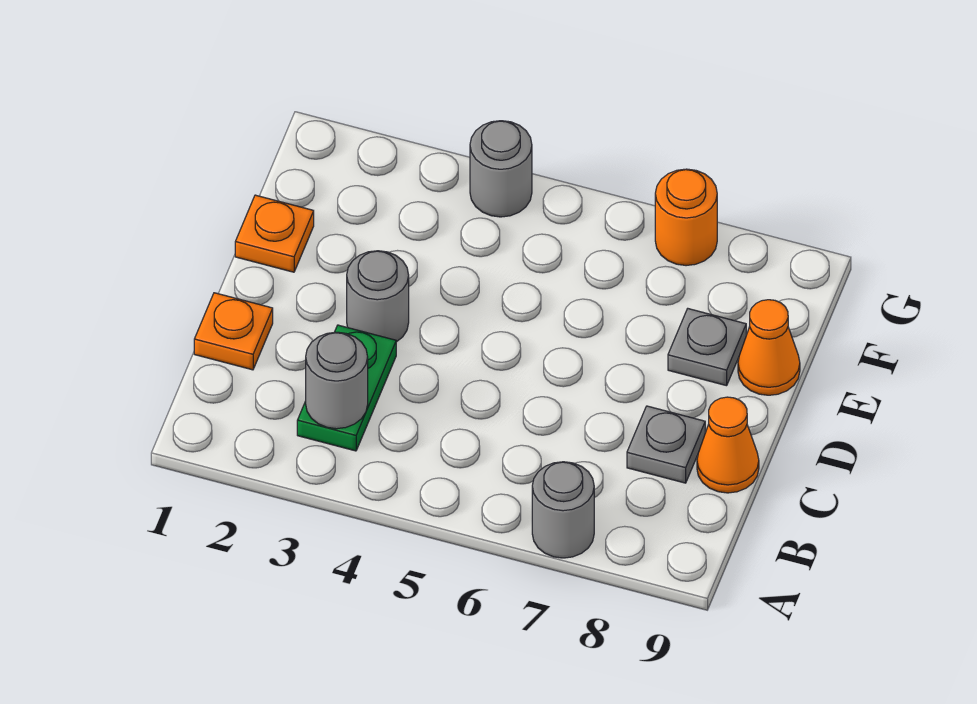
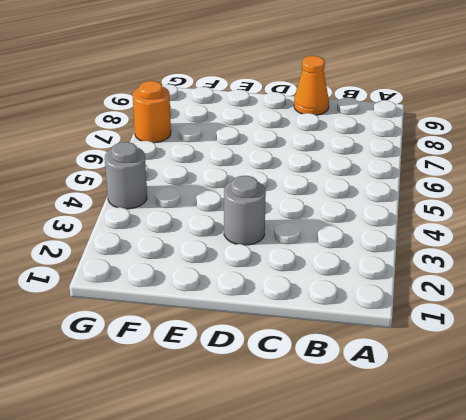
none -> grey 1x1 round brick [532,462,594,558]
none -> green 1x2 plate [297,325,396,451]
none -> orange 1x1 plate [194,293,273,370]

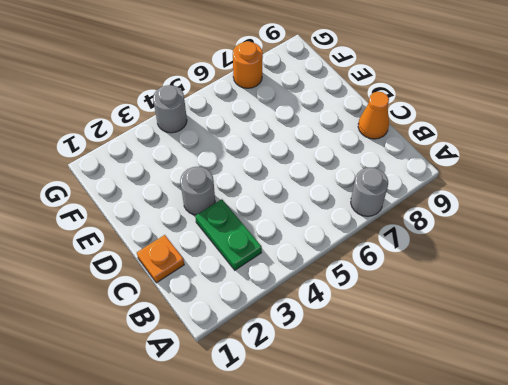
none -> grey 1x1 plate [627,406,705,483]
none -> orange 1x1 plate [235,195,314,272]
none -> grey 1x1 plate [668,309,746,386]

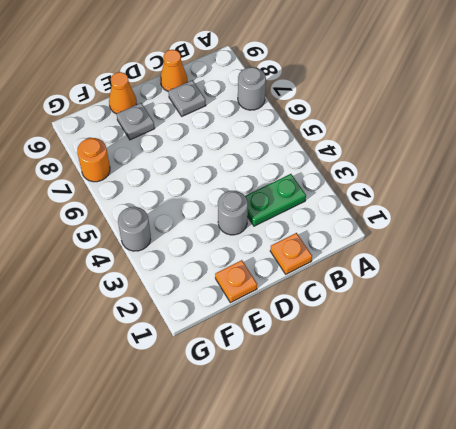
none -> grey 1x1 round brick [306,332,368,429]

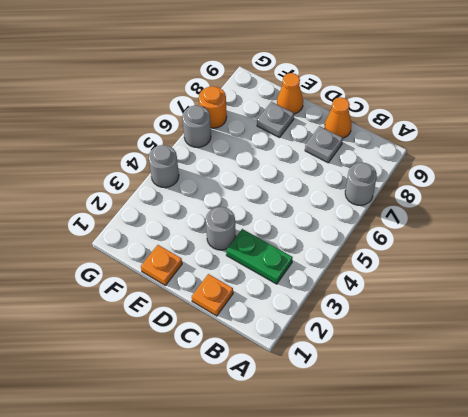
grey 1x1 round brick [182,105,211,147] -> grey 1x1 round brick moved to [306,332,368,429]

